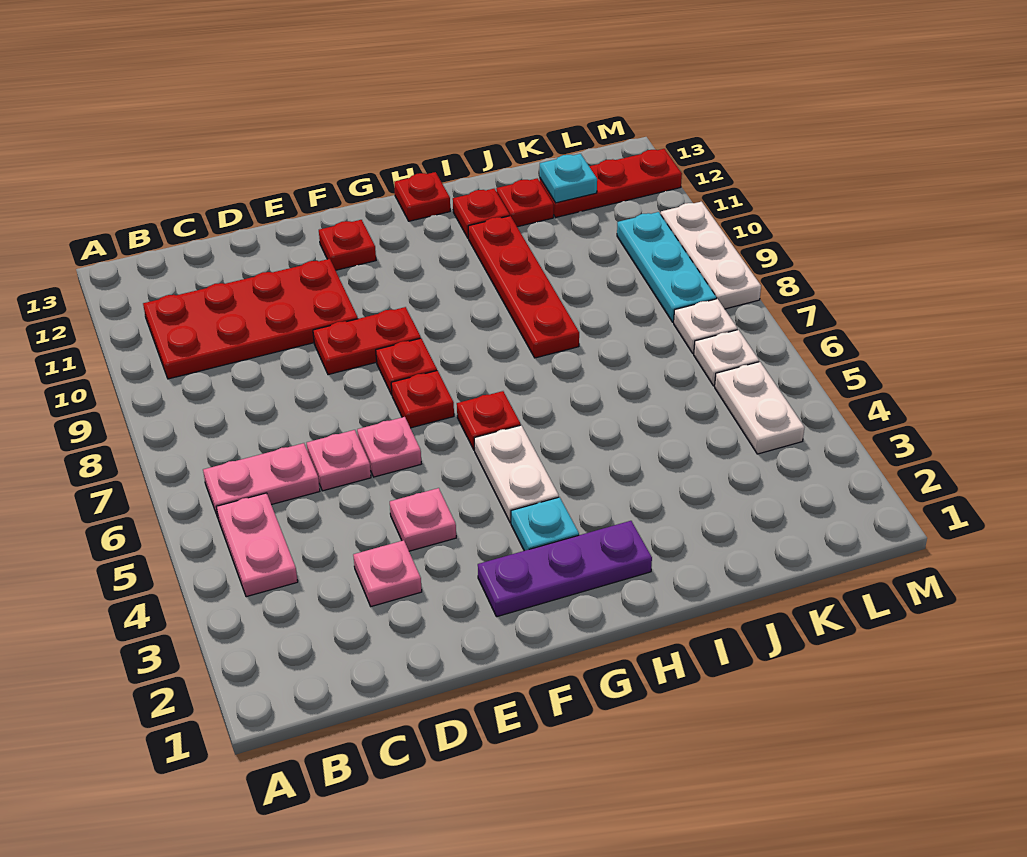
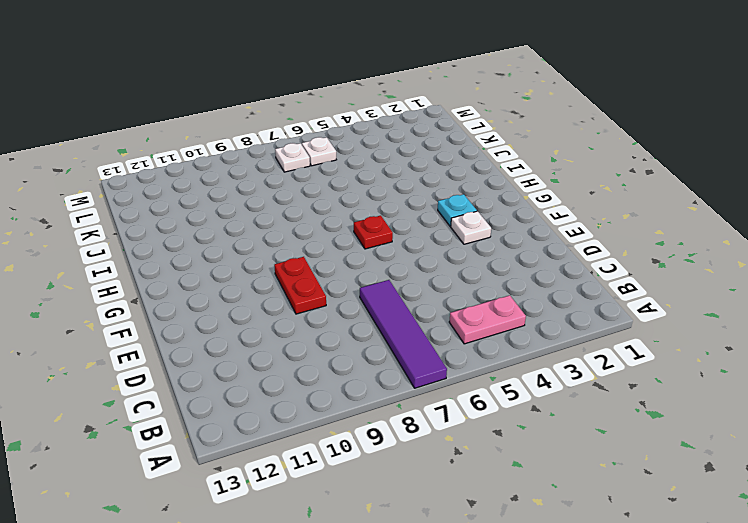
purple 1x4 tile [360,280,447,388] -> none
white 1x1 plate [451,211,491,244] -> none
none -> pink 1x2 plate [203,443,320,517]
none -> red 2x4 plate [143,259,358,379]
none -> pink 1x1 plate [353,540,422,606]

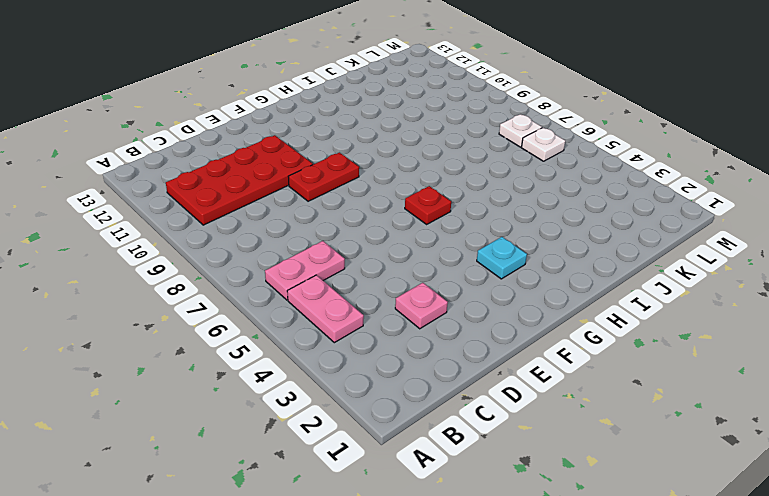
none -> pink 1x1 plate [307,430,371,491]
none -> pink 1x1 plate [390,488,456,551]
none -> pink 1x1 plate [357,417,421,477]

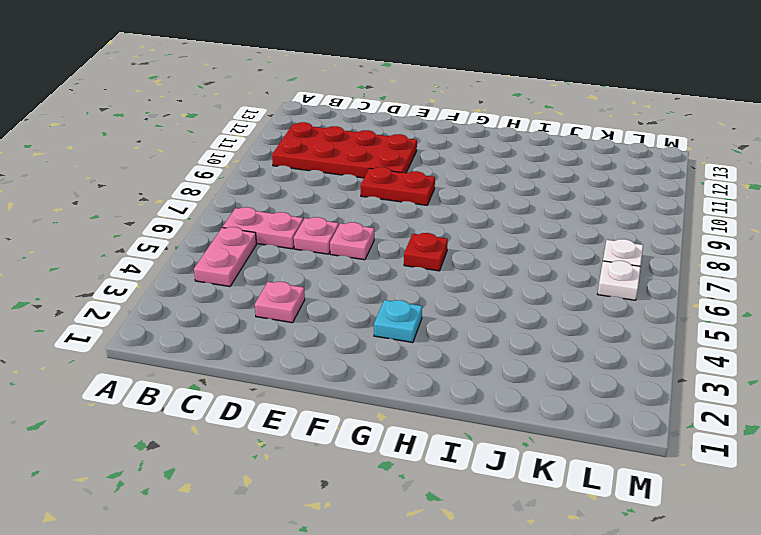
none -> pink 1x1 plate [390,488,456,551]
none -> purple 1x3 plate [478,521,652,617]
none -> red 1x1 plate [391,371,454,428]

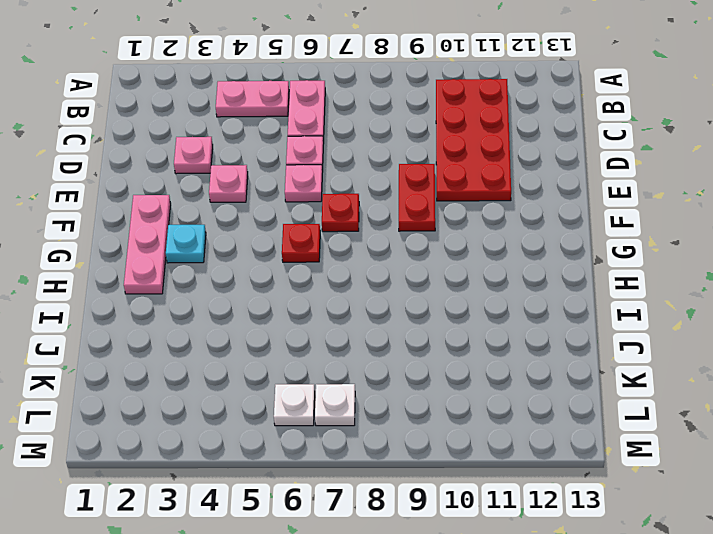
pink 1x3 plate [124,195,171,294] -> purple 1x3 plate [478,521,652,617]
none -> red 1x1 plate [376,338,437,395]
none -> red 1x1 plate [319,220,376,270]
none -> white 1x2 plate [474,425,559,523]

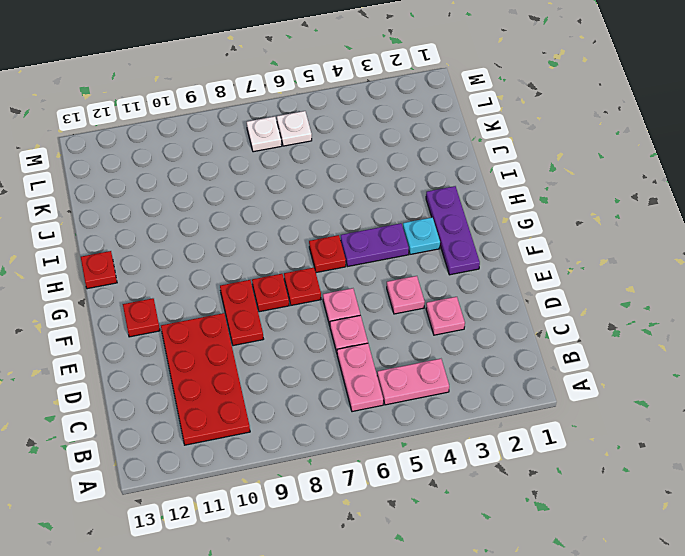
purple 1x2 plate [341,223,409,266] -> white 1x2 plate [474,425,559,523]
none -> red 1x4 plate [468,216,579,358]
none -> red 1x1 plate [453,189,510,238]
none -> red 1x1 plate [496,178,553,227]

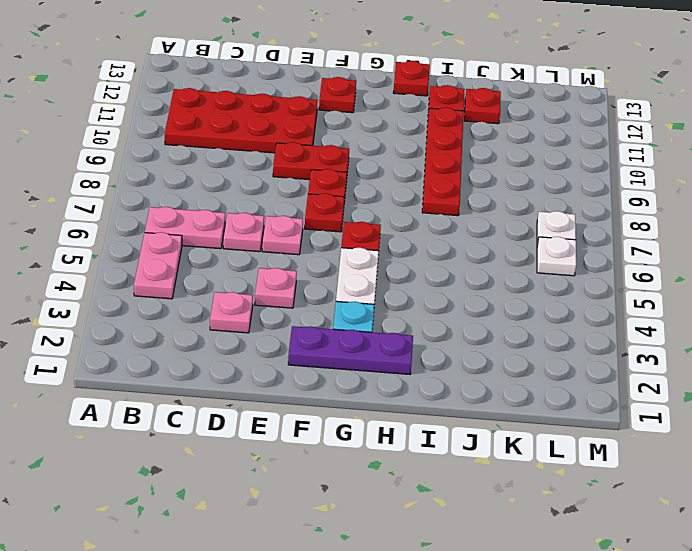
none -> red 1x3 plate [540,149,682,218]
none -> white 1x2 plate [715,362,804,454]
none -> cyan 1x3 plate [617,212,717,322]

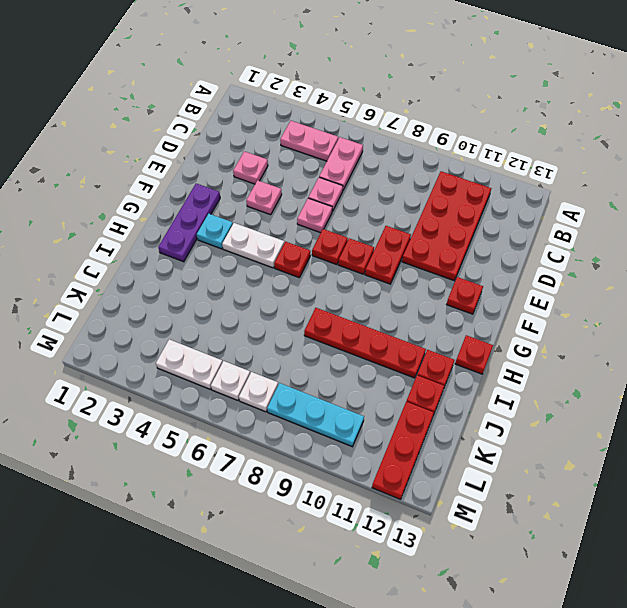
none -> white 1x3 plate [661,202,761,309]
none -> cyan 1x1 plate [540,154,597,203]

